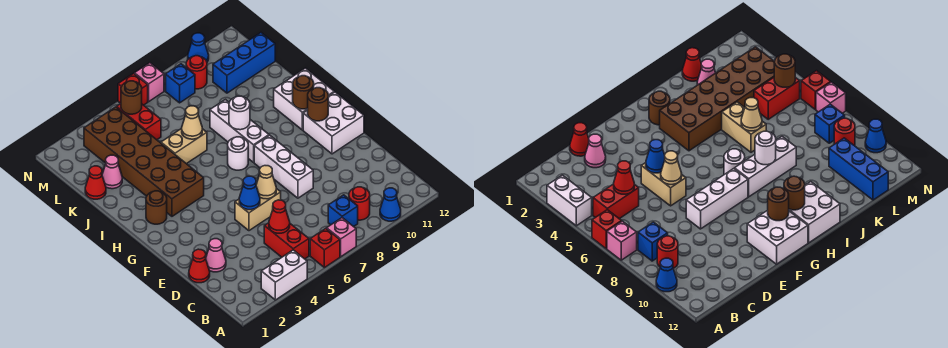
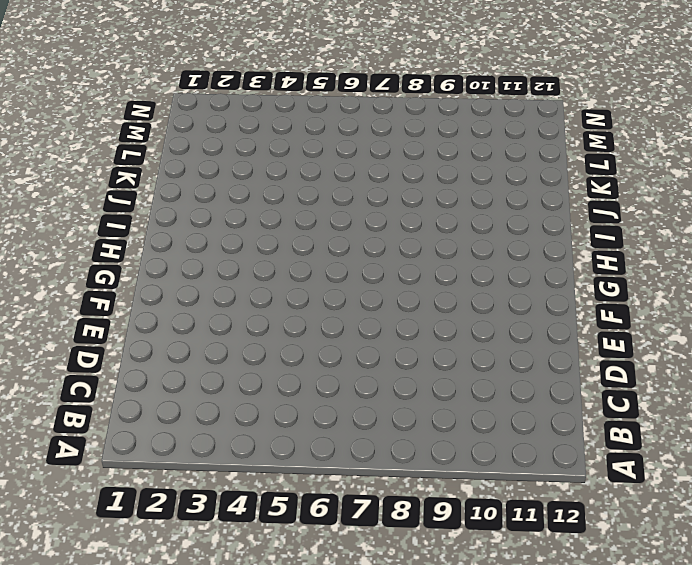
none -> white 1x2 brick [261,250,307,300]
none -> red 1x1 brick [310,229,340,268]
none -> pink 1x1 brick [327,218,356,257]
none -> blue 1x1 cone [380,188,401,221]

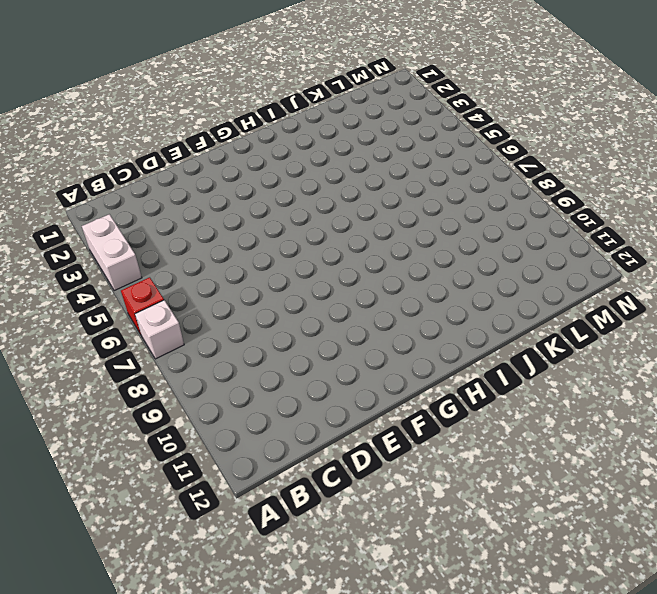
white 1x1 brick [135,300,184,359] -> pink 1x1 brick [327,218,356,257]
none -> blue 1x1 cone [380,188,401,221]
none -> red 1x2 brick [264,223,309,259]
none -> blue 1x1 brick [328,195,358,227]
none -> red 1x1 round brick [349,187,370,220]

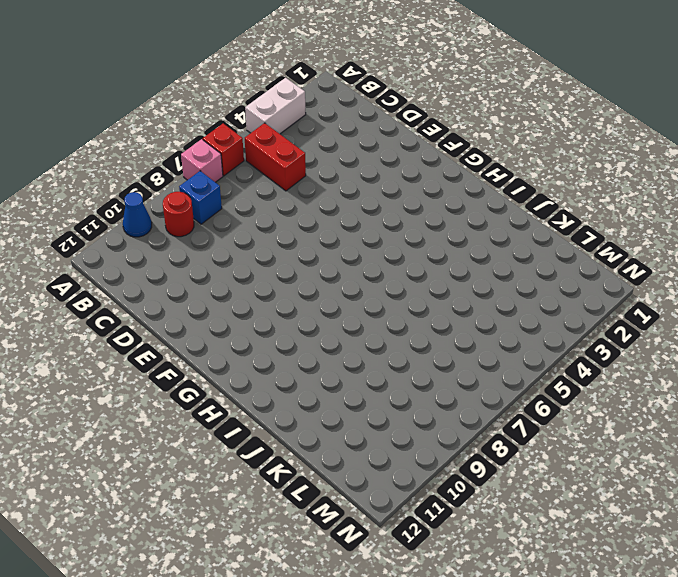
none -> red 1x1 cone [189,249,210,283]
none -> pink 1x1 cone [206,239,226,272]
none -> tan 1x2 brick [235,188,281,231]
none -> white 1x3 brick [254,135,313,198]

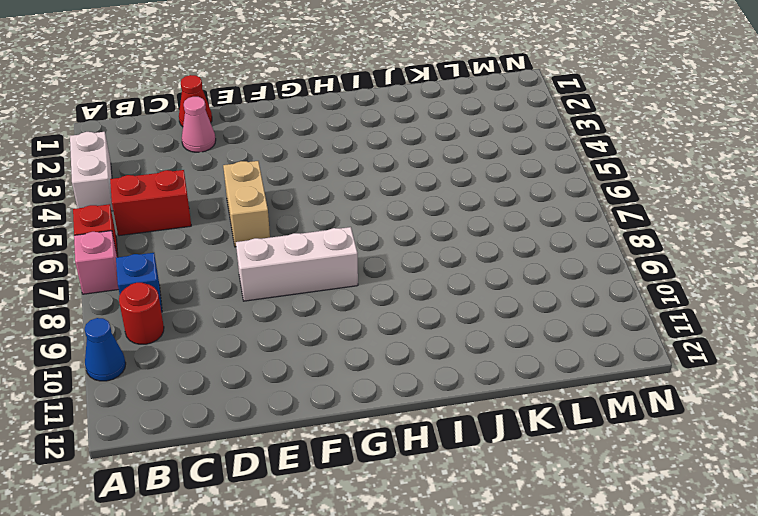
none -> white 2x2 brick [303,92,364,154]
none -> brown 1x1 round brick [146,191,167,224]
none -> brown 2x6 brick [84,107,204,216]
none -> white 1x1 round brick [228,137,248,170]

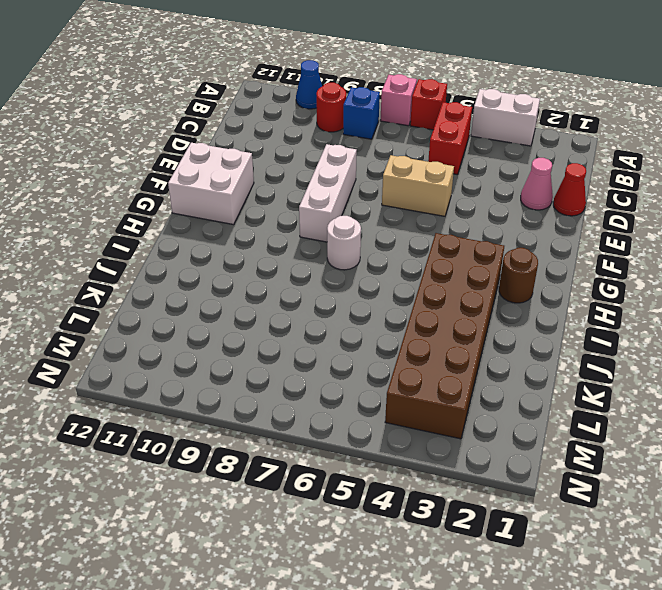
none -> white 1x3 brick [210,100,269,162]
none -> white 2x2 brick [274,68,334,130]
none -> tan 1x2 brick [161,128,207,164]
none -> red 1x1 cone [85,166,106,199]

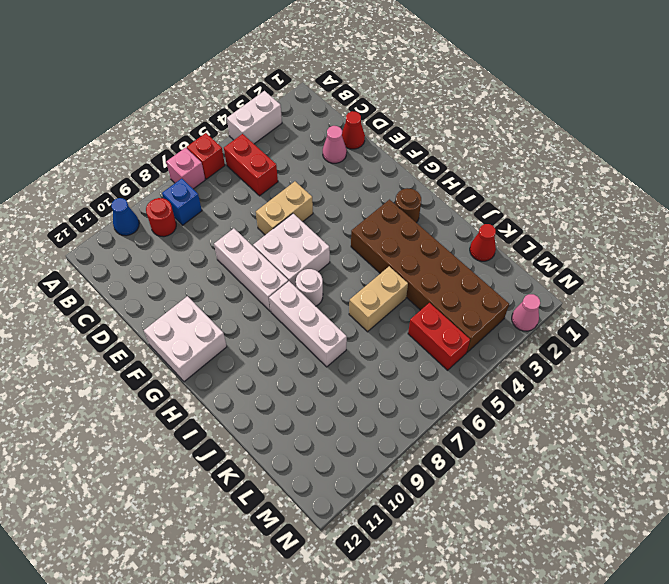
white 2x2 brick [253,214,330,287] -> white 2x2 brick moved to [274,68,334,130]
pink 1x1 cone [512,294,540,331] -> pink 1x1 cone moved to [102,155,122,189]
none -> blue 1x3 brick [213,33,275,93]
none -> blue 1x1 brick [166,64,195,103]
none -> red 1x1 round brick [186,56,207,89]
none -> red 1x1 brick [118,73,148,105]

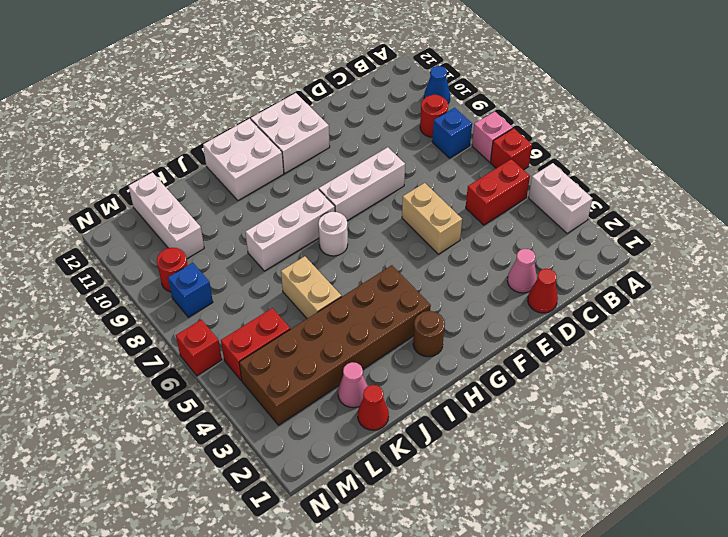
white 1x3 brick [129,172,204,259] -> blue 1x3 brick [213,33,275,93]
none -> pink 1x1 brick [134,63,164,102]
none -> blue 1x1 cone [188,33,209,62]
none -> red 1x1 cone [269,200,290,233]
none -> blue 1x1 cone [239,176,260,210]

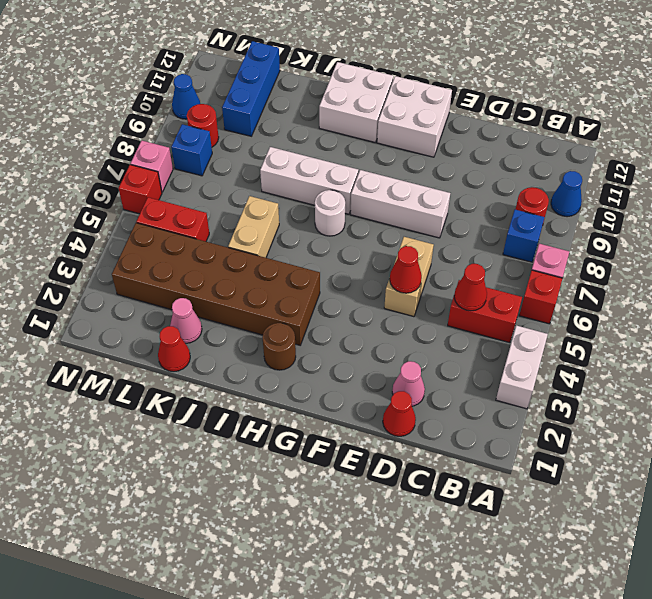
red 1x1 cone [390,246,422,293] -> blue 1x1 cone [239,176,260,210]
none -> tan 1x1 cone [256,166,276,199]
none -> brown 1x1 round brick [308,88,328,121]
none -> brown 1x1 round brick [293,76,314,109]
none -> white 1x1 round brick [229,96,250,130]

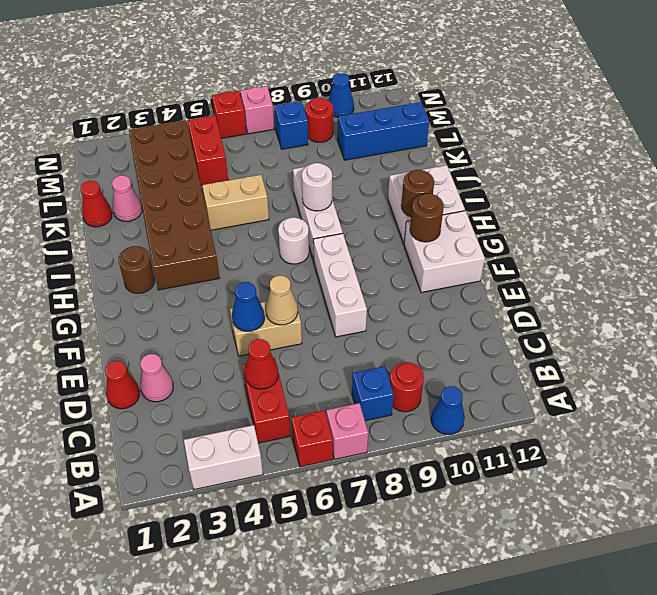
none -> tan 1x1 cone [182,106,202,139]
none -> brown 1x1 round brick [121,81,142,114]

